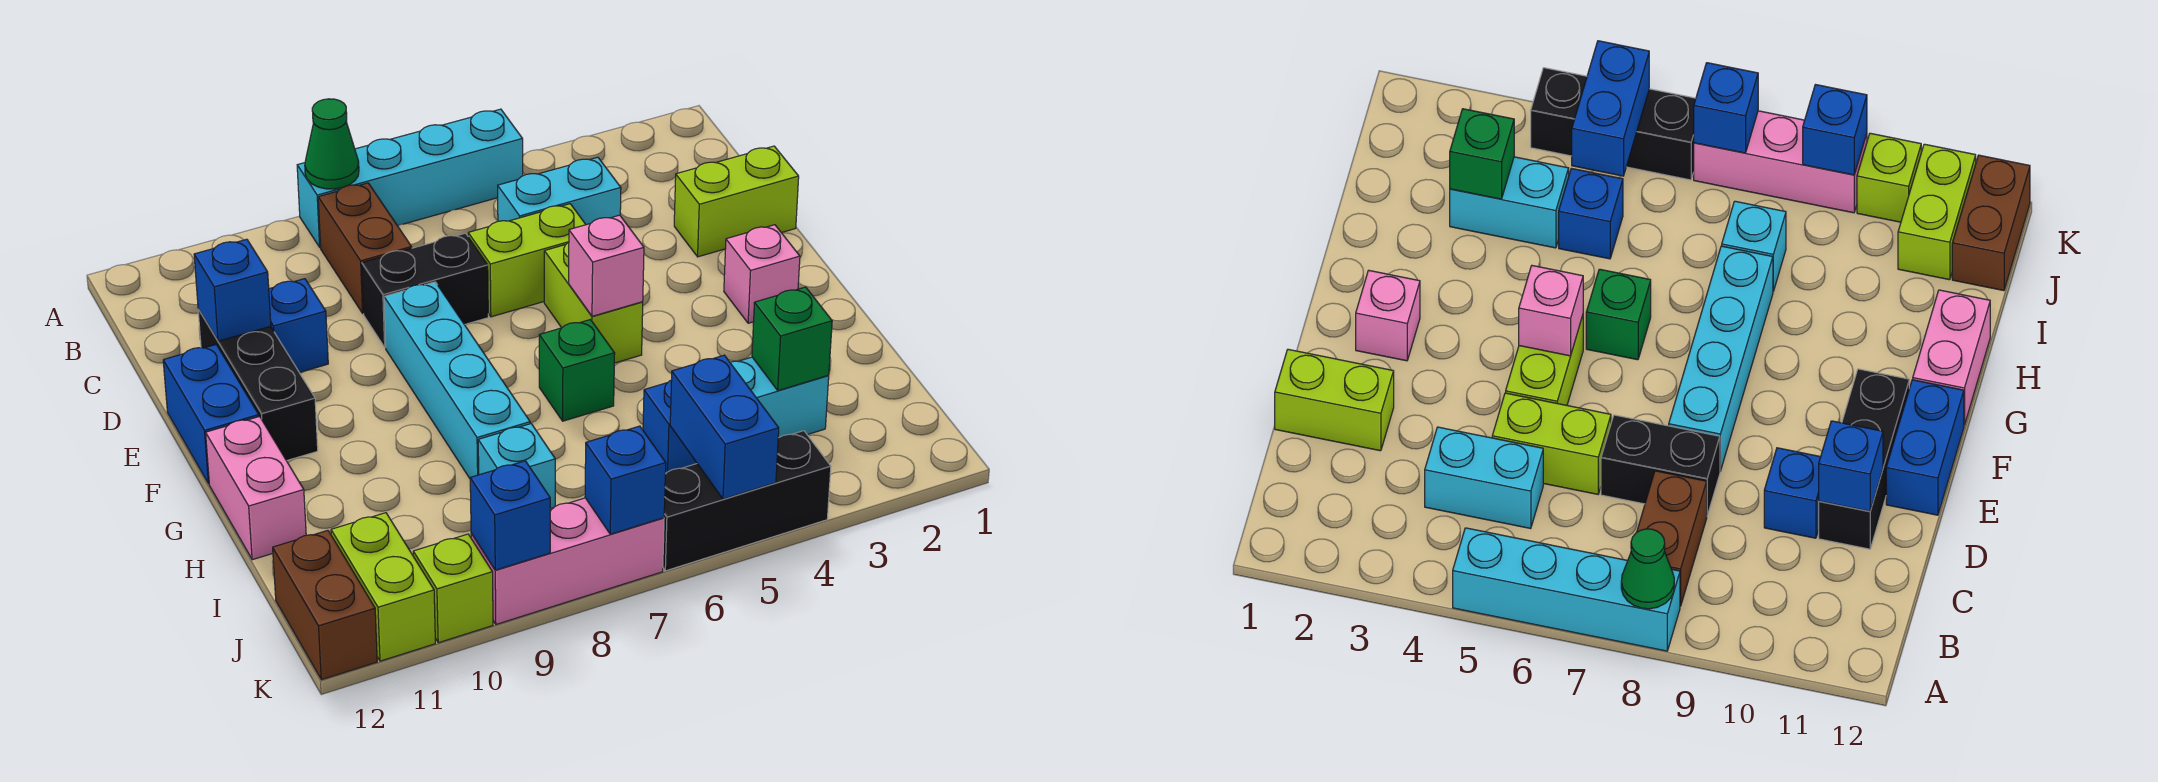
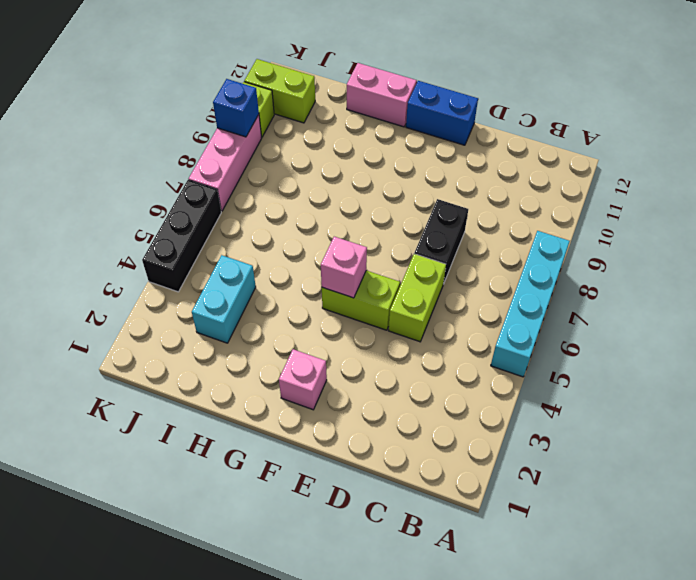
none -> brown 1x2 brick [318,183,412,313]
none -> cyan 1x2 brick [498,157,621,225]
none -> lime 1x2 brick [674,146,799,257]

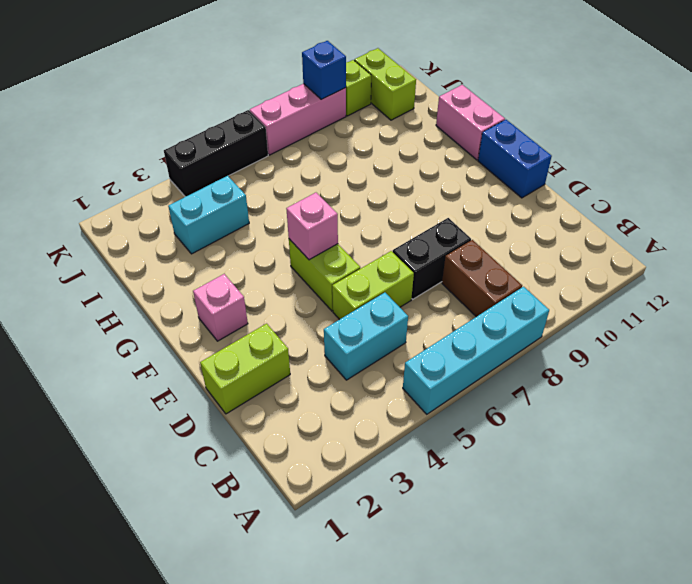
none -> blue 1x1 brick [269,279,328,373]
none -> black 1x3 brick [198,309,318,461]
none -> cyan 1x4 brick [384,282,530,478]

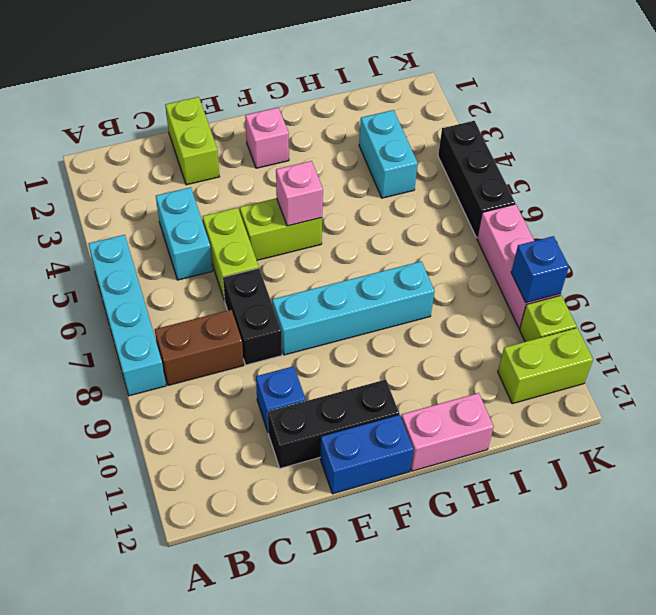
none -> green 1x1 brick [539,320,615,421]
none -> blue 1x1 brick [643,380,697,473]
none -> cyan 1x1 brick [478,423,555,509]

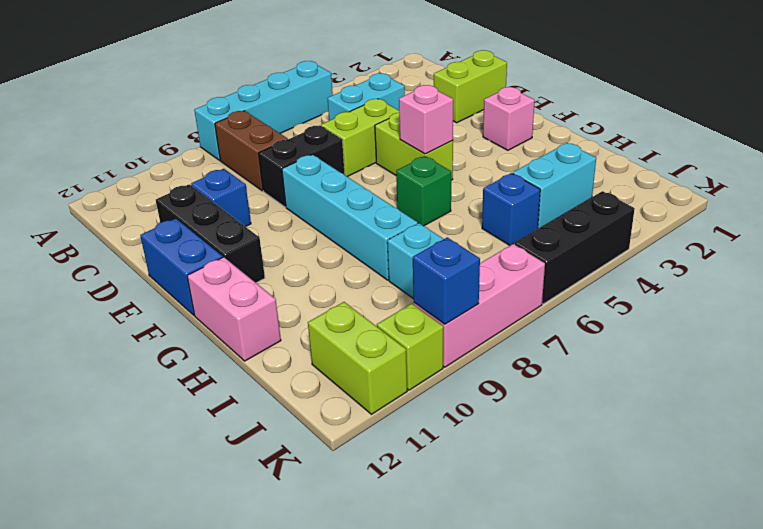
none -> brown 1x2 brick [273,530,377,680]
none -> green 1x1 cone [305,99,359,189]
none -> blue 1x1 brick [194,239,271,341]

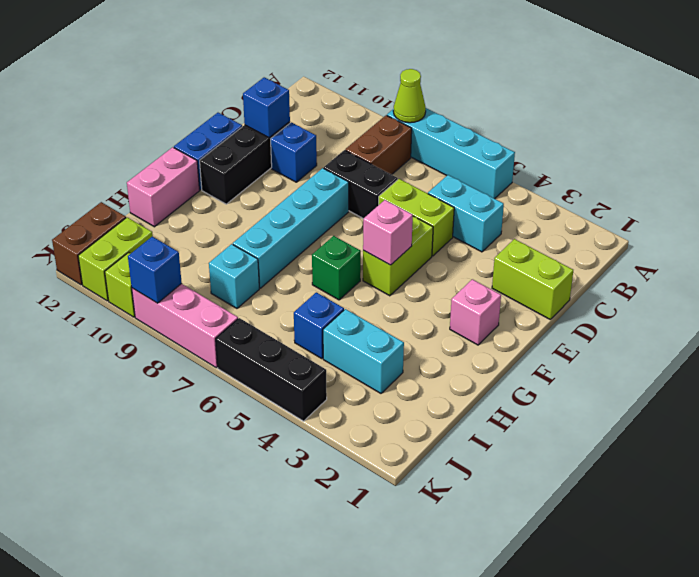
lime 1x1 cone [393,69,426,123] -> green 1x1 cone [305,99,359,189]
none -> green 1x1 brick [752,287,832,391]
none -> blue 1x2 brick [670,355,779,499]
none -> blue 1x1 brick [585,426,666,534]

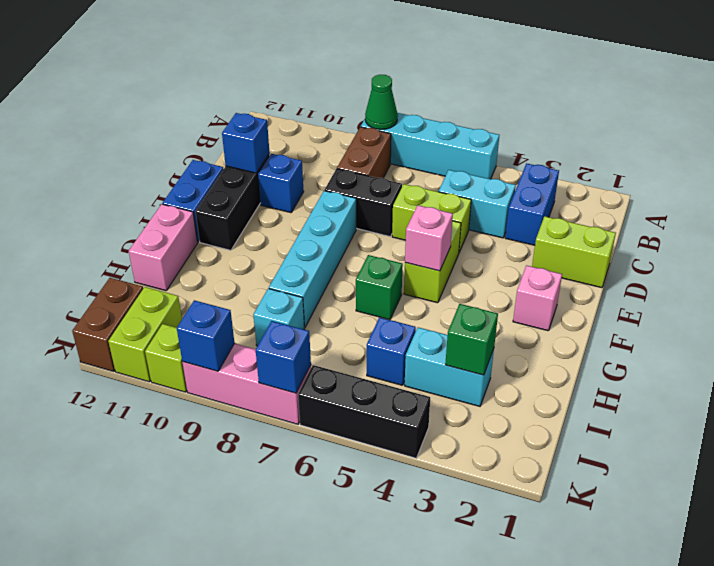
blue 1x2 brick [505,163,559,245] -> blue 1x2 brick moved to [670,355,779,499]

